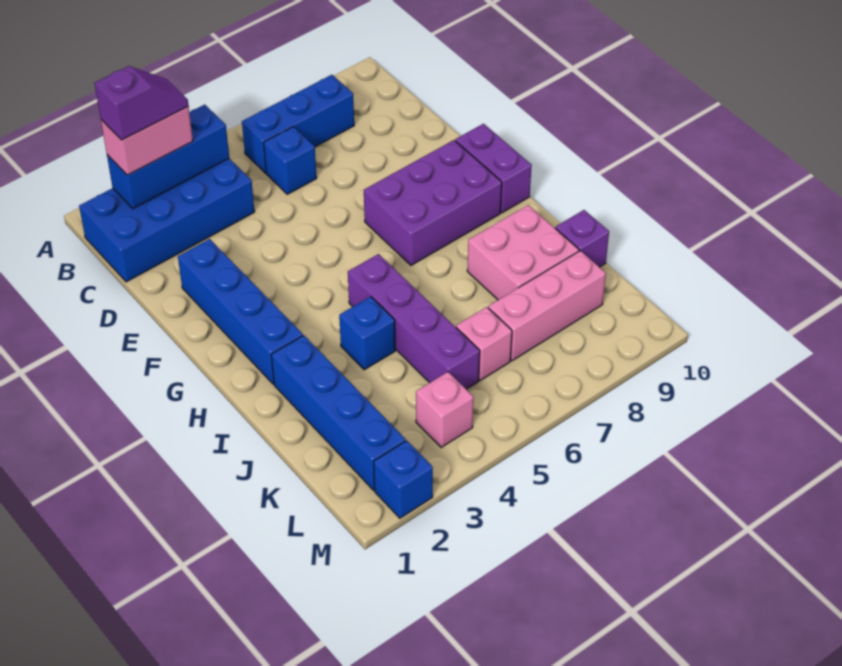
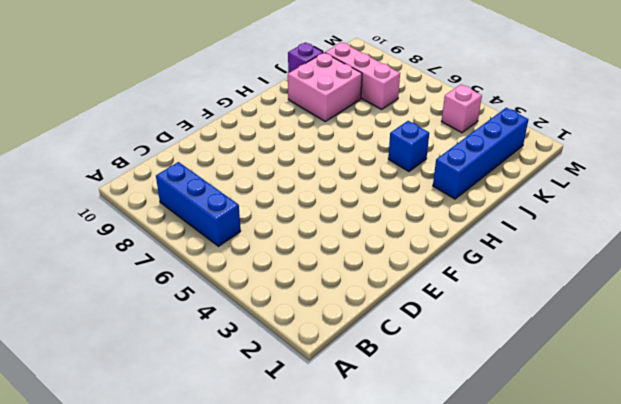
none -> blue 2x4 brick [79,159,255,282]
none -> blue 1x1 brick [264,127,317,194]
none -> blue 1x4 brick [178,239,303,384]

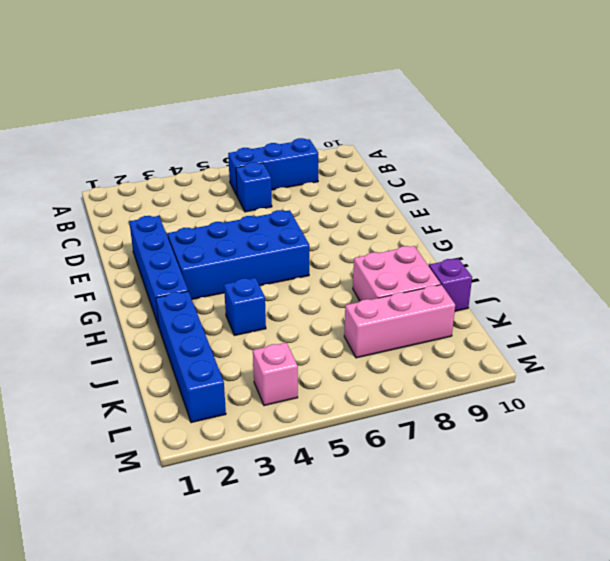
blue 2x4 brick [168,210,309,299] -> blue 2x4 brick moved to [79,159,255,282]
none -> purple 2x3 brick [364,140,502,265]
none -> purple 1x2 brick [455,124,532,213]
none -> purple 1x4 brick [348,254,480,389]

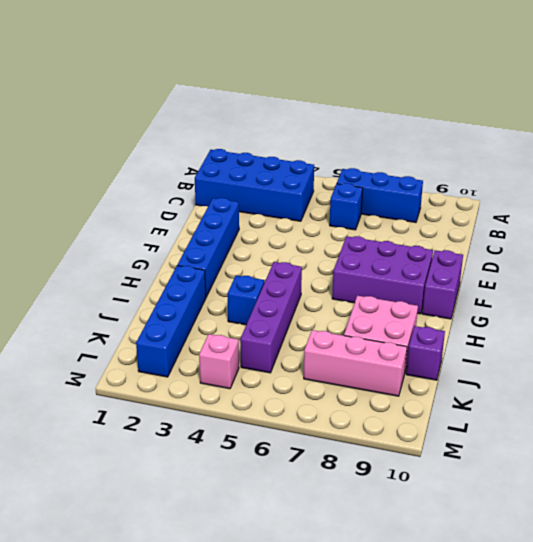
none -> pink 1x1 brick [456,307,512,381]
none -> blue 1x1 brick [374,441,433,518]
none -> blue 1x3 brick [107,105,229,209]

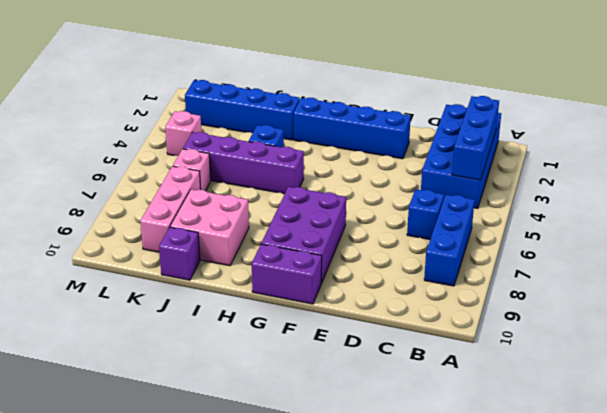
none -> blue 1x1 brick [374,441,433,518]
none -> pink 1x2 brick [101,107,193,175]
none -> purple 1x2 slope [95,66,189,140]

